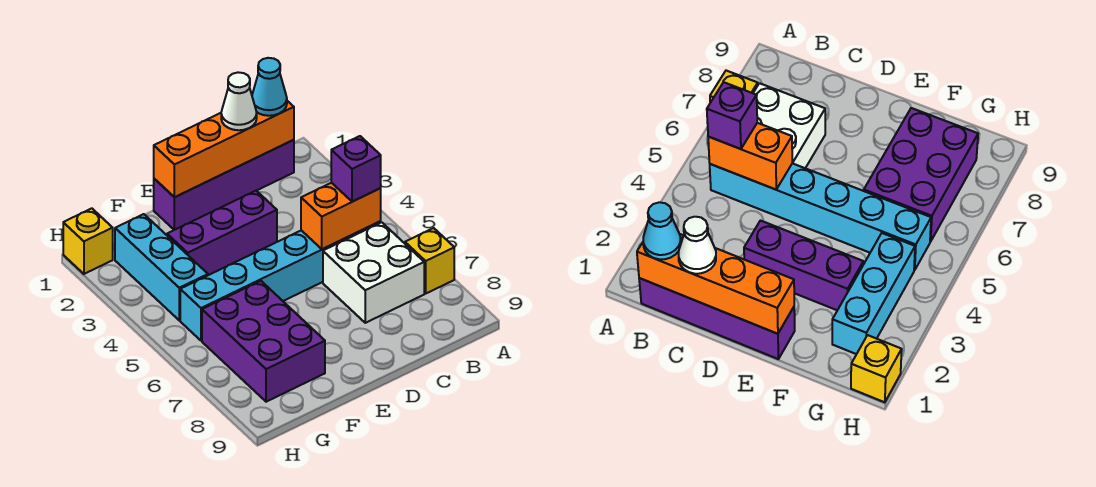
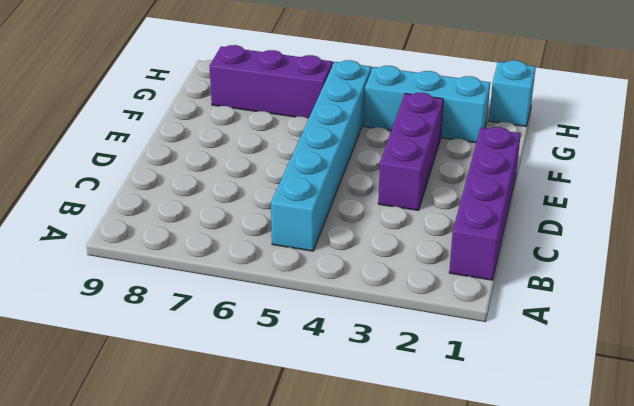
purple 1x3 brick [210,45,333,119] -> purple 2x3 brick [202,281,325,402]
cyan 1x1 brick [489,60,536,126] -> yellow 1x1 brick [63,208,113,274]
none -> yellow 1x1 brick [405,228,454,293]
none -> white 2x2 brick [323,222,424,323]
none -> orange 1x4 brick [154,101,294,197]

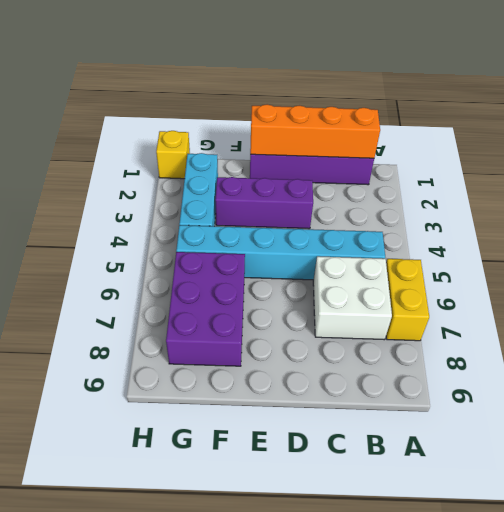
yellow 1x2 brick [386,259,429,341] -> yellow 1x1 brick [405,228,454,293]
none -> orange 1x2 brick [301,183,381,249]
none -> cyan 1x1 cone [252,58,287,116]
none -> purple 1x1 brick [331,136,381,202]

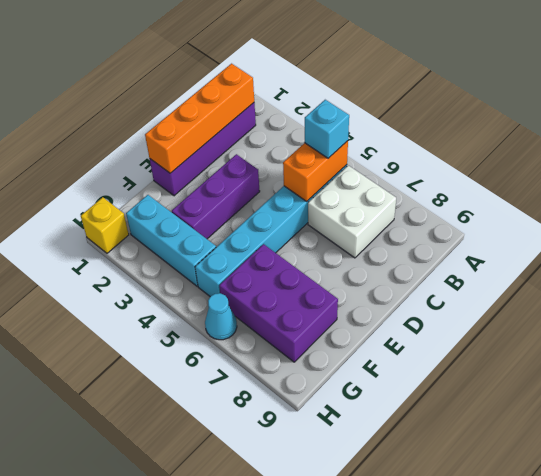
cyan 1x1 brick [305,100,349,158] -> purple 1x1 brick [331,136,381,202]
cyan 1x1 cone [205,293,237,340] -> cyan 1x1 cone moved to [252,58,287,116]
none -> yellow 1x1 brick [405,228,454,293]
none -> white 1x1 cone [221,72,257,130]

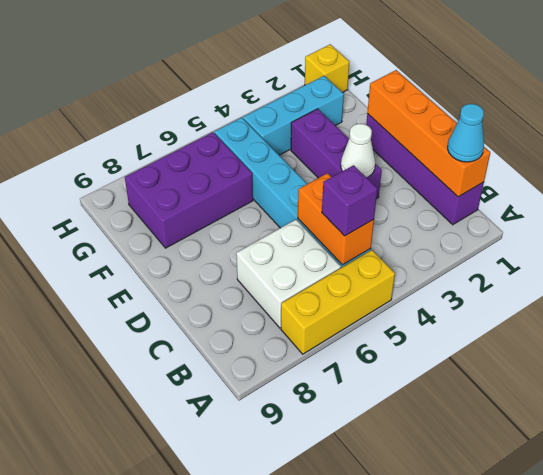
yellow 1x3 brick [281,250,395,354] -> yellow 1x1 brick [405,228,454,293]
white 1x1 cone [341,124,375,178] -> white 1x1 cone moved to [221,72,257,130]

